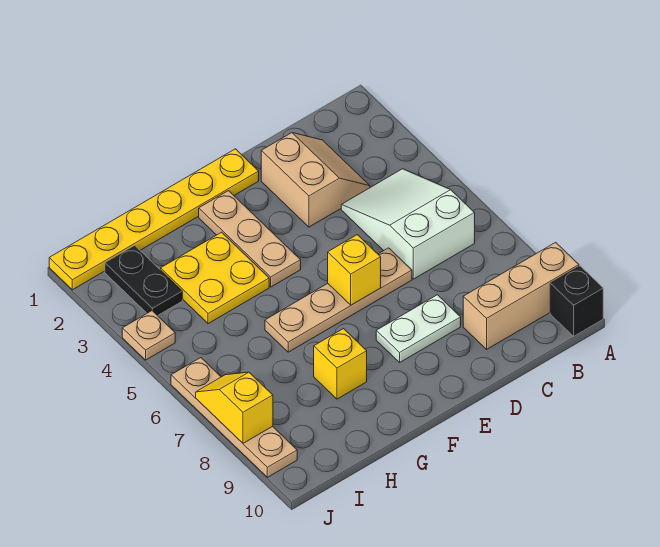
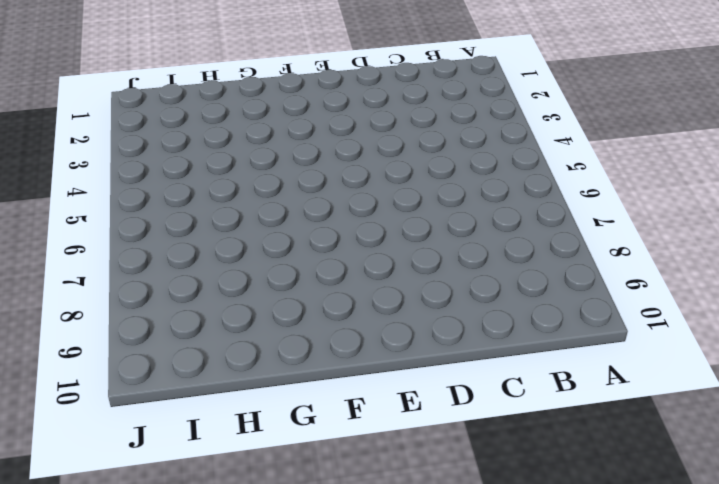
none -> tan 1x3 brick [463,242,579,349]
none -> black 1x1 brick [550,266,603,336]
none -> white 2x3 slope [341,169,475,279]

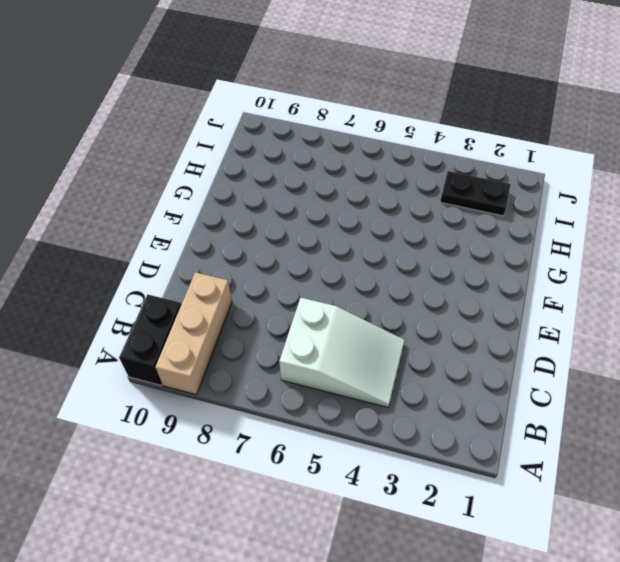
black 1x2 brick [119,294,181,385] -> black 1x1 brick [550,266,603,336]
none -> tan 2x2 slope [261,133,370,227]
none -> tan 1x4 plate [265,248,412,352]
none -> white 1x2 plate [376,295,461,362]

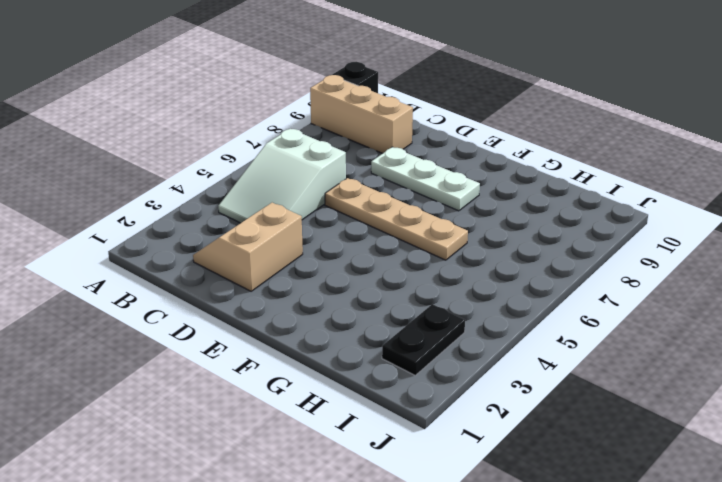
white 1x3 plate [371,147,480,211] -> white 1x2 plate [376,295,461,362]
none -> yellow 1x6 plate [49,149,259,290]
none -> tan 1x3 plate [199,191,301,287]
none -> yellow 2x2 plate [161,232,269,324]

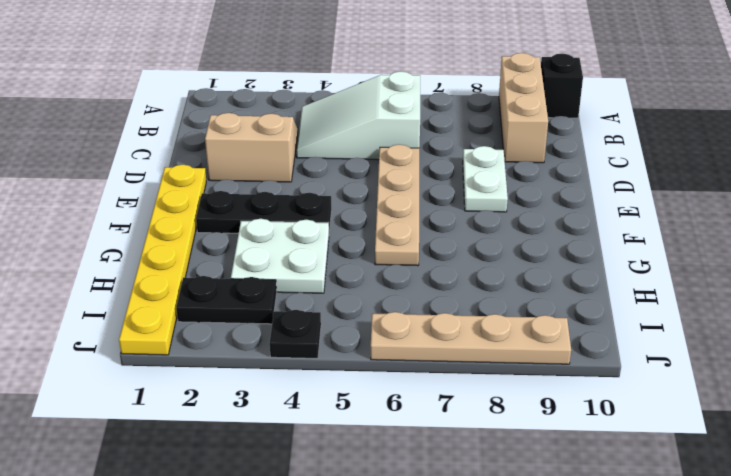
black 1x3 plate [196,191,331,233] -> tan 1x3 plate [199,191,301,287]
white 2x2 plate [231,219,329,293] -> yellow 2x2 plate [161,232,269,324]
black 1x1 plate [270,310,321,358] -> tan 1x1 plate [122,311,175,360]
none -> yellow 1x1 brick [314,329,367,399]
none -> yellow 1x1 brick [328,235,381,305]
none -> yellow 1x2 slope [196,372,273,443]

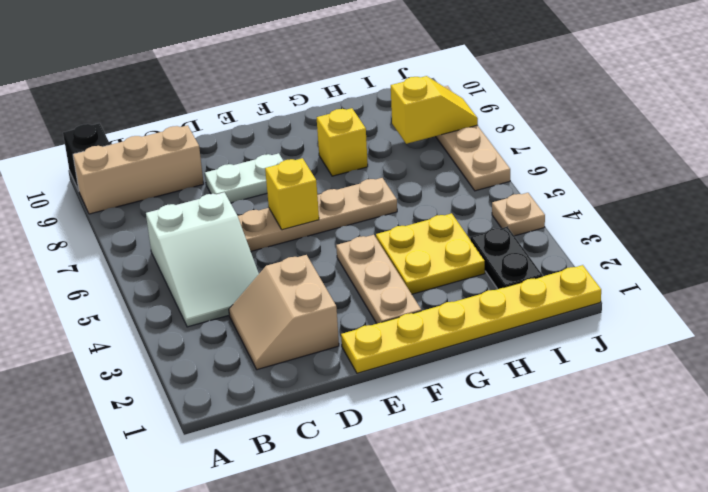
yellow 1x2 slope [391,76,478,144] -> yellow 1x2 slope turned to [196,372,273,443]

